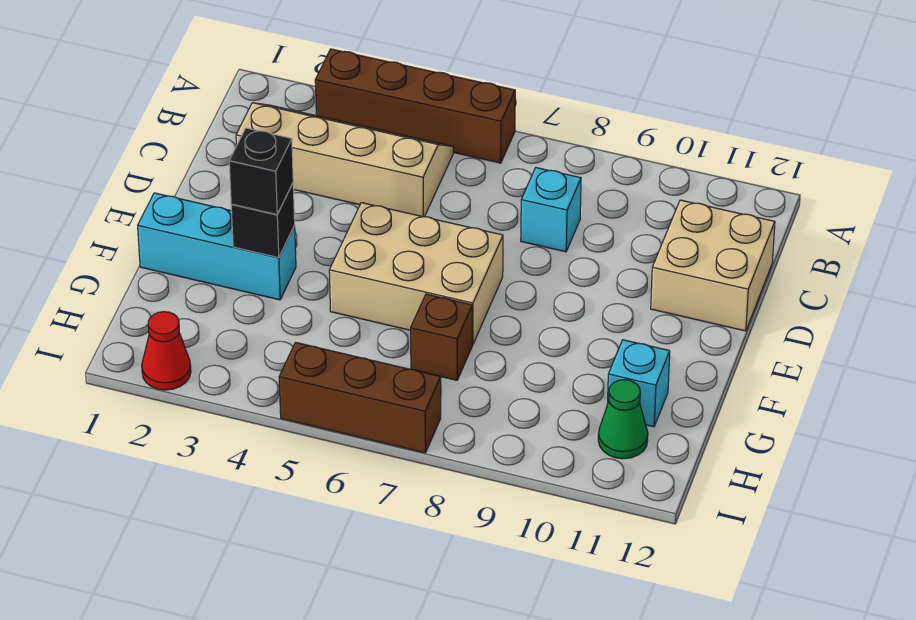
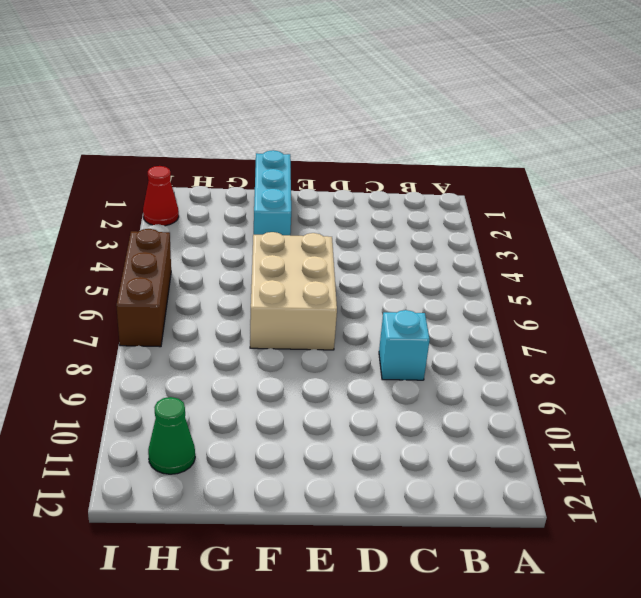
none -> brown 1x4 brick [315,49,515,163]
none -> tan 2x4 slope [236,103,453,217]
none -> tan 2x2 brick [651,200,775,331]

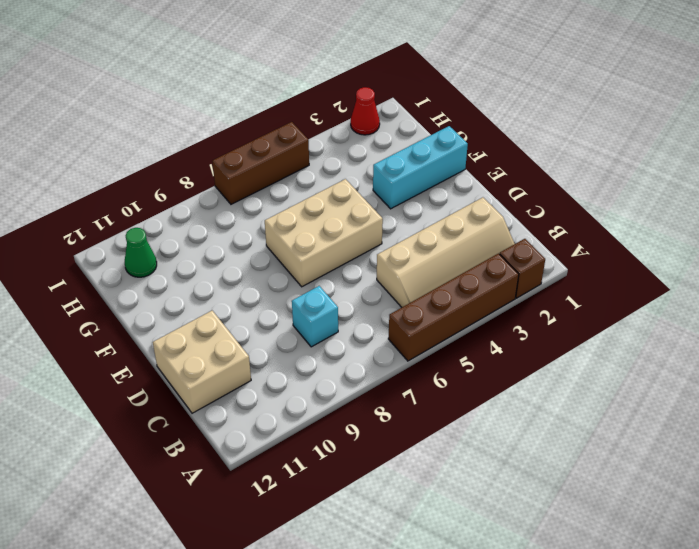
brown 1x1 brick [500,239,545,298] -> brown 1x1 brick moved to [411,294,472,380]
none -> cyan 1x1 brick [607,340,670,427]
none -> black 1x1 brick [231,183,295,258]
none -> black 1x1 brick [229,128,293,214]

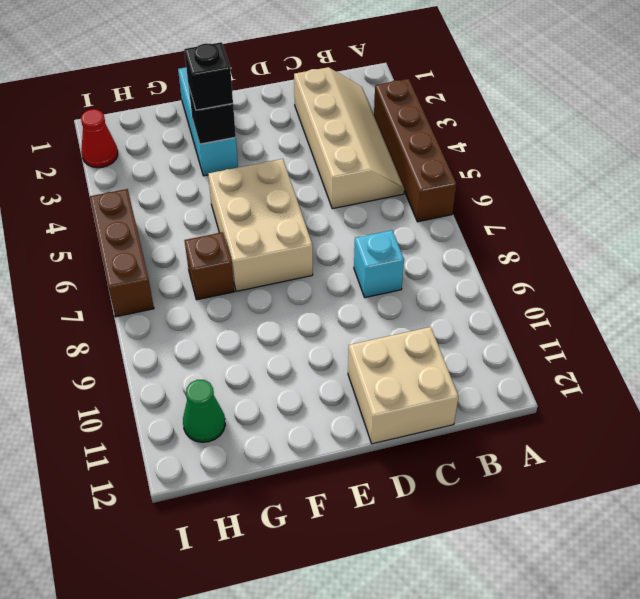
none -> cyan 1x1 brick [607,340,670,427]

